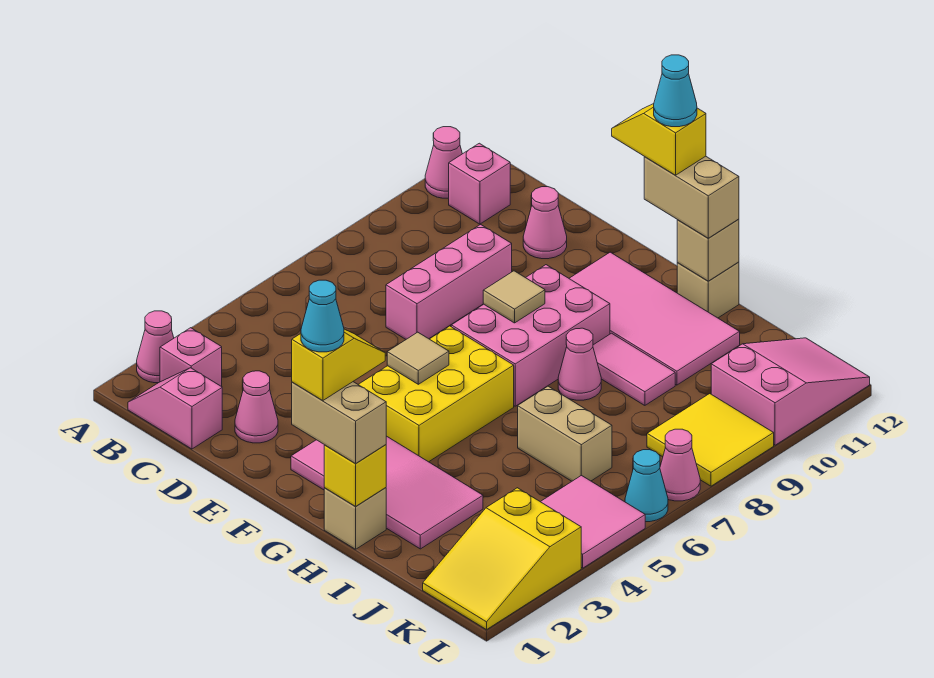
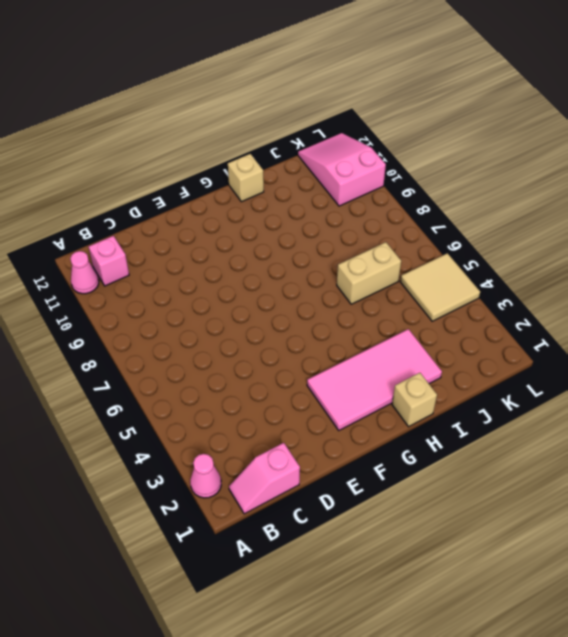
tan 2x2 tile [400,253,480,321] -> pink 2x2 tile [541,475,645,568]
none -> pink 1x1 brick [160,328,222,387]
none -> pink 1x1 cone [235,371,278,443]
none -> pink 1x3 brick [386,225,512,339]
none -> pink 1x1 cone [523,187,567,259]

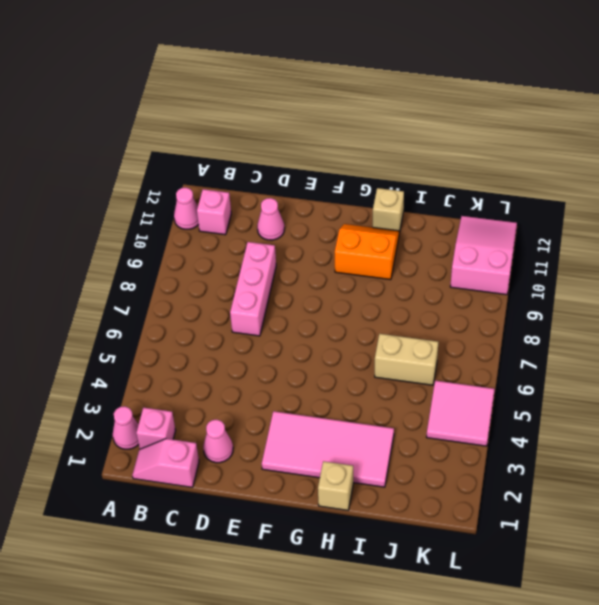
orange 2x2 slope [335,224,399,280] -> pink 2x4 tile [569,252,740,385]
none -> yellow 2x3 brick [358,326,514,462]
none -> pink 2x3 brick [451,265,610,406]
none -> pink 1x1 cone [558,328,601,400]
none -> pink 1x2 tile [593,333,675,405]

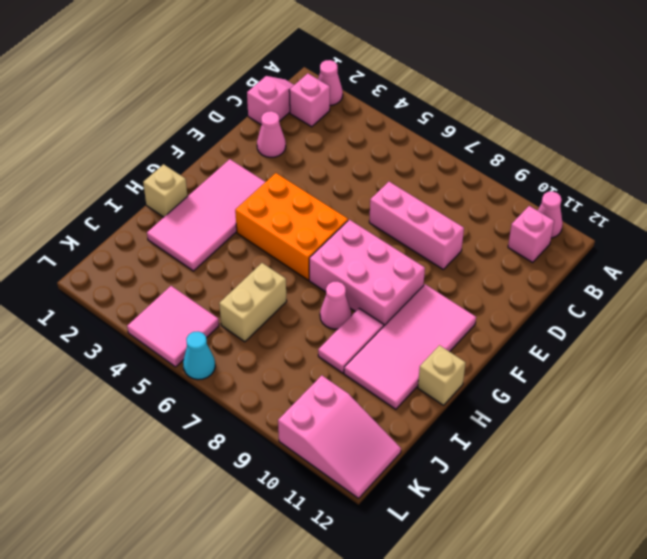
orange 2x3 brick [235,173,348,280] -> yellow 2x3 brick [358,326,514,462]
none -> pink 1x1 cone [523,187,567,259]
none -> yellow 2x3 slope [423,488,581,630]
none -> yellow 2x2 tile [647,394,774,486]
none -> pink 1x1 cone [660,429,700,501]

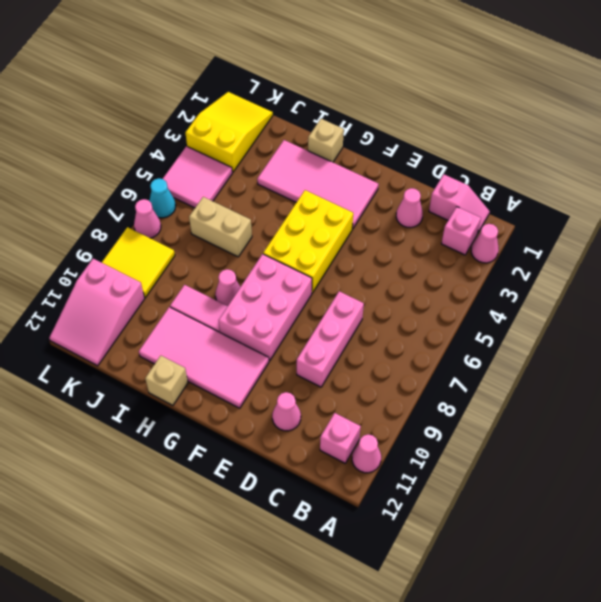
none -> tan 1x1 tile [387,332,449,384]
none -> tan 1x1 tile [483,271,545,323]
none -> yellow 1x1 brick [324,445,386,507]
none -> tan 1x1 brick [677,219,739,281]

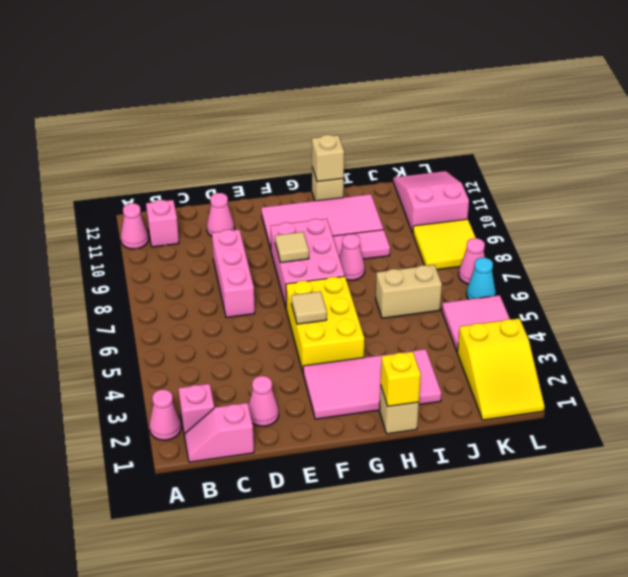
none -> tan 1x2 brick [292,382,386,463]
none -> tan 1x2 brick [644,156,739,238]
none -> yellow 1x2 slope [612,104,706,175]
none -> yellow 1x2 slope [292,329,385,401]

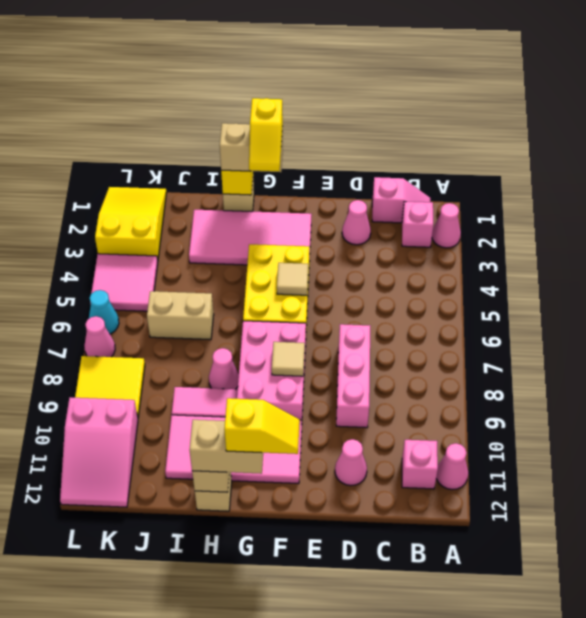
none -> cyan 1x1 cone [301,280,344,352]
none -> cyan 1x1 cone [654,55,697,127]

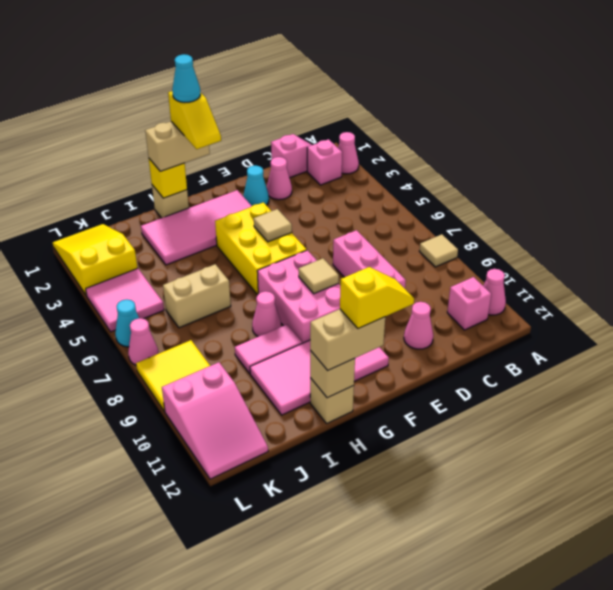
tan 1x1 tile [419,234,458,267] -> none
cyan 1x1 cone [243,165,269,206] -> cyan 1x1 cone moved to [654,55,697,127]

